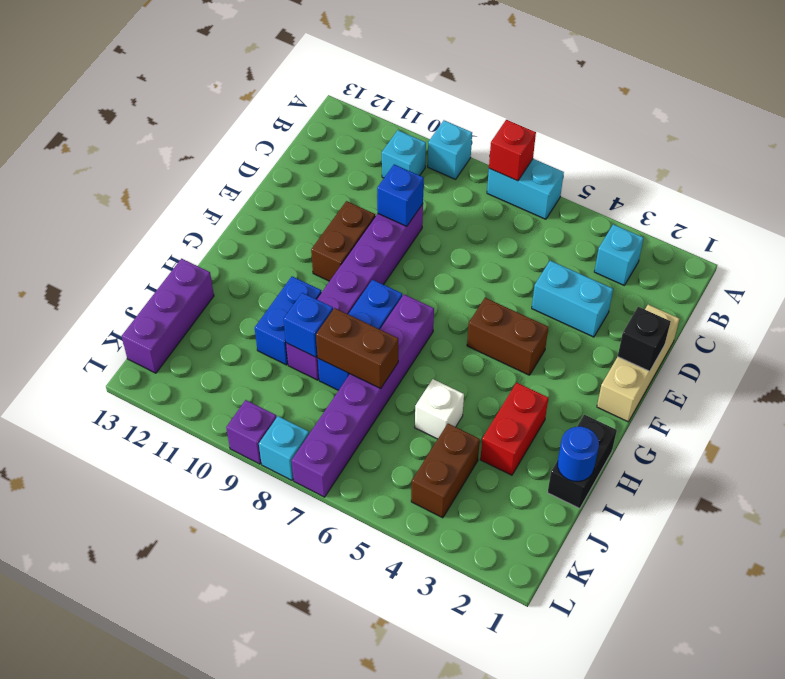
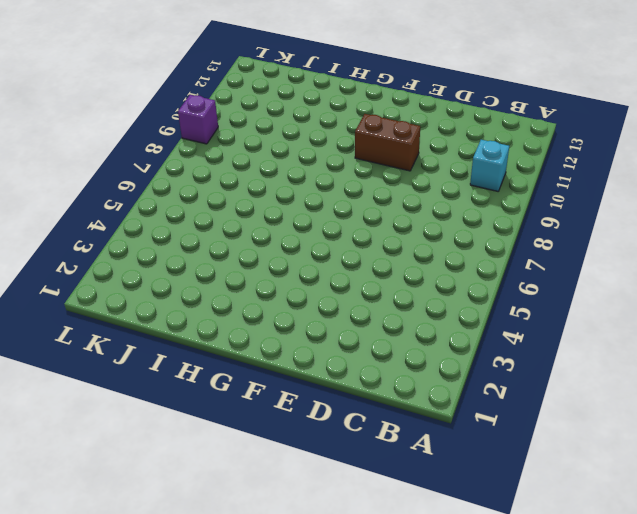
none -> cyan 1x2 brick [487,159,564,219]
none -> cyan 1x1 brick [428,120,472,179]
none -> cyan 1x1 brick [594,224,644,285]

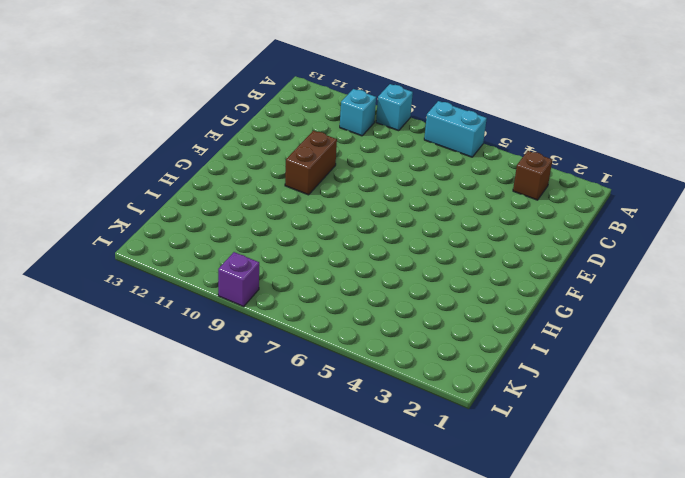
brown 1x1 brick [513,151,552,200] -> cyan 1x1 brick [594,224,644,285]
none -> tan 1x3 brick [597,305,679,422]
none -> cyan 1x2 brick [532,261,613,337]
none -> purple 1x6 brick [286,204,423,380]

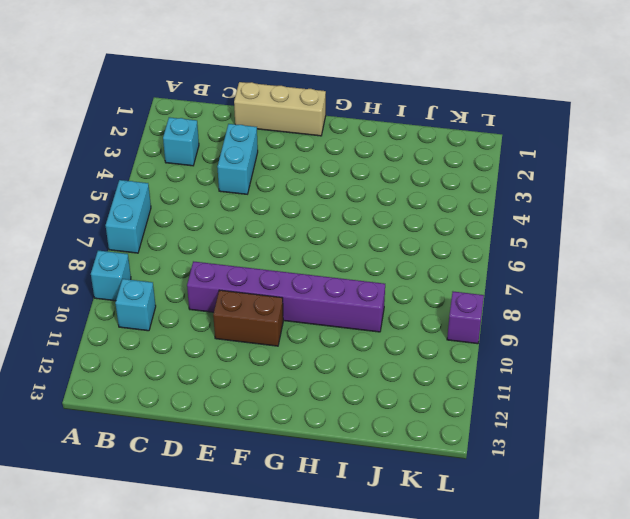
none -> brown 1x2 brick [467,298,548,375]
none -> purple 1x6 brick [292,295,434,497]
none -> blue 1x3 brick [318,280,402,390]

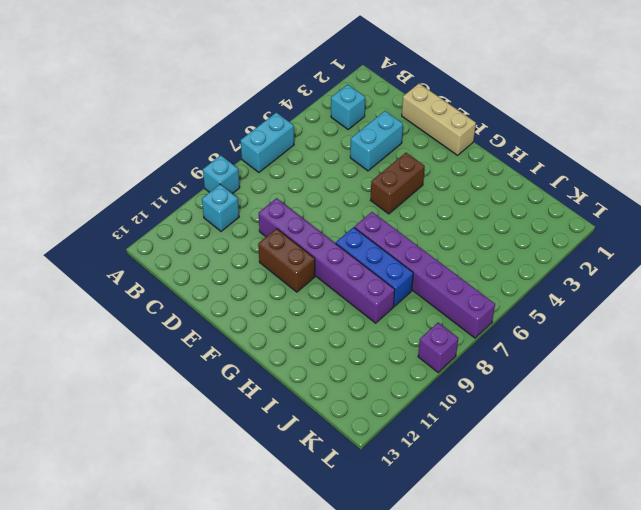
none -> black 1x2 brick [547,415,617,509]
none -> red 1x2 brick [480,382,548,475]
none -> blue 1x2 brick [255,276,321,365]

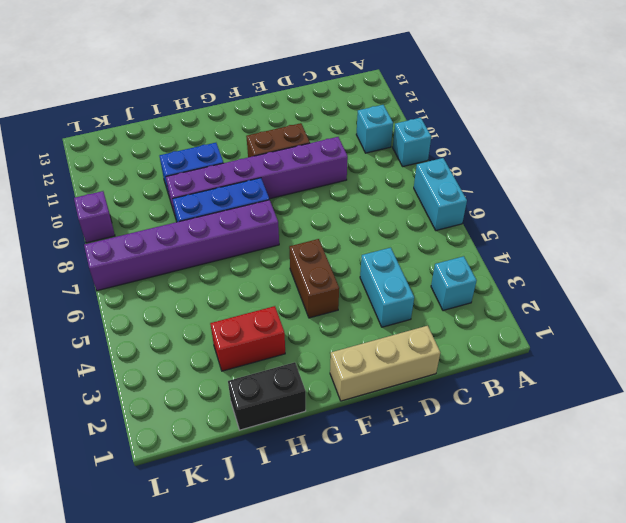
none -> white 1x1 brick [415,379,464,439]
none -> purple 1x3 brick [122,259,214,373]
none -> brown 1x2 brick [411,424,480,518]

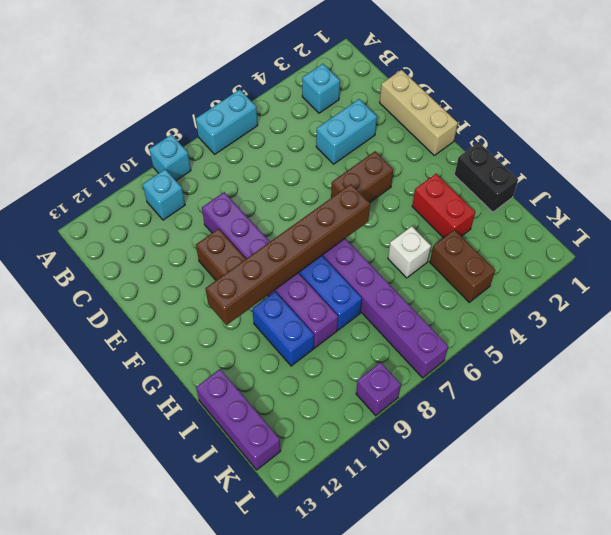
brown 1x6 brick [205,184,370,325] -> none
none -> cyan 1x1 brick [259,416,309,480]
none -> red 1x1 brick [489,120,536,181]
none -> blue 1x1 brick [377,164,424,226]

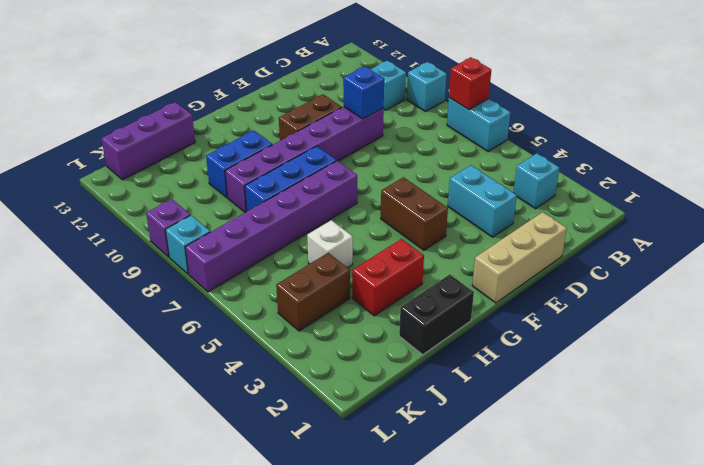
none -> black 1x1 brick [618,307,671,371]
none -> blue 1x1 round brick [558,427,599,481]
none -> brown 1x2 brick [316,308,398,388]

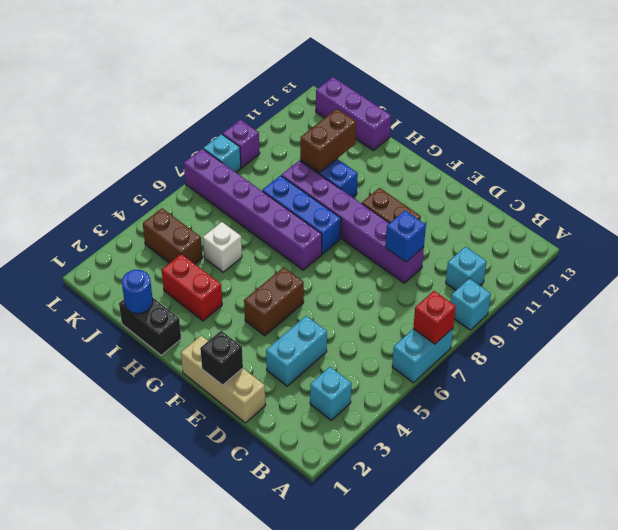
brown 1x2 brick [300,109,356,173] -> brown 1x2 brick moved to [316,308,398,388]
none -> blue 1x1 brick [284,293,333,357]

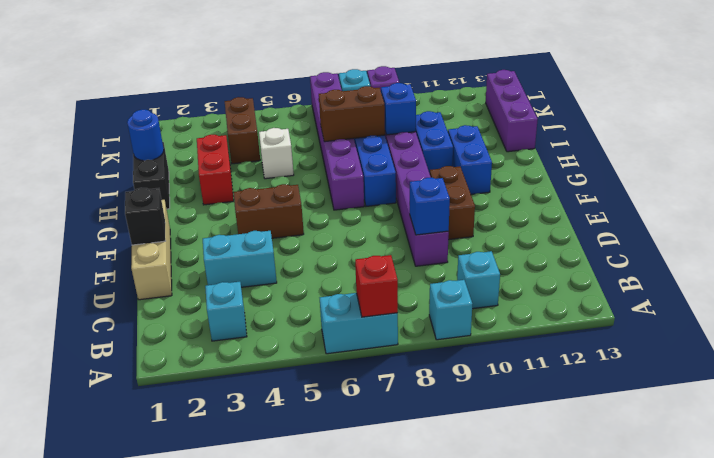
blue 1x2 brick [448,125,492,194] -> none

